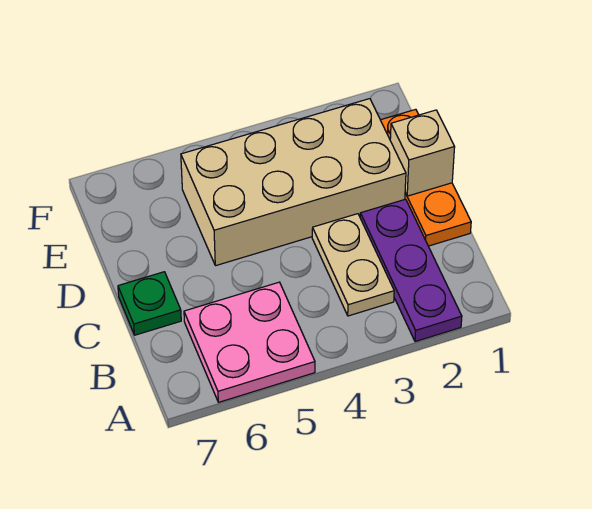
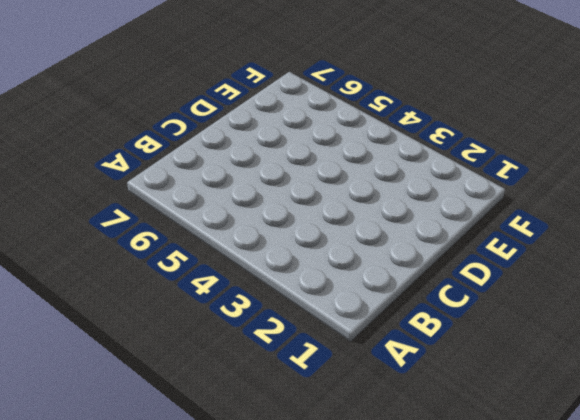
none -> purple 1x3 plate [360,199,462,342]
none -> pink 2x2 plate [184,282,315,402]

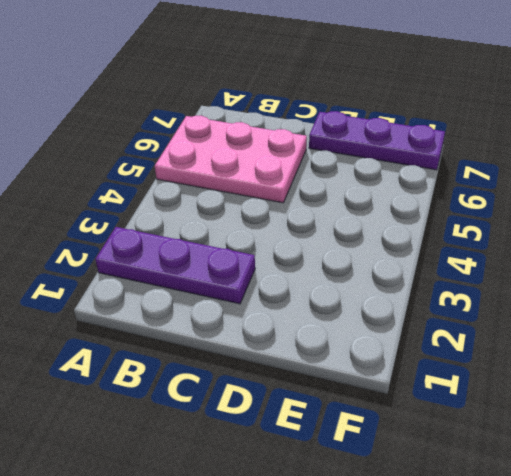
pink 2x3 plate [155,116,307,203] -> pink 2x2 plate [184,282,315,402]
purple 1x3 plate [309,111,445,170] -> none
none -> tan 1x2 plate [312,214,394,316]
none -> orange 1x3 plate [381,109,471,246]

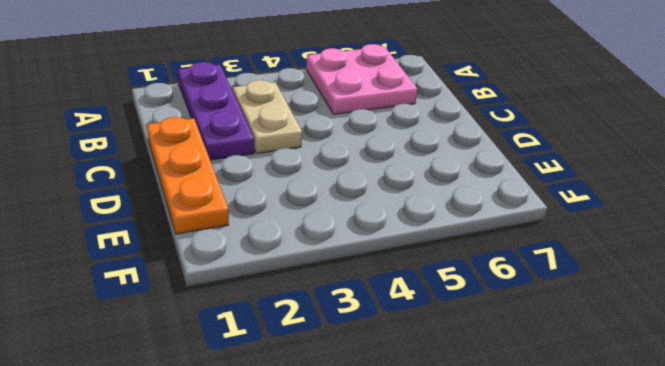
none -> green 1x1 plate [118,272,181,335]
none -> tan 2x4 brick [181,99,406,266]

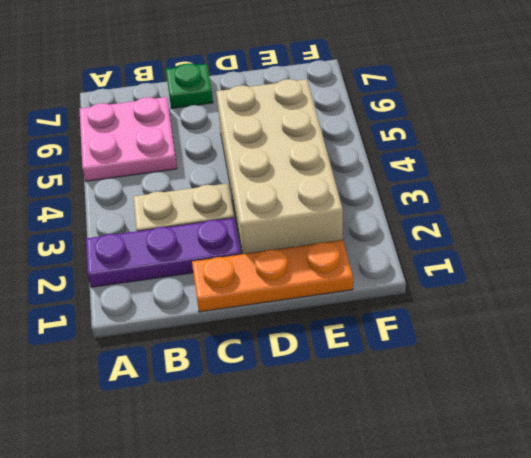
none -> tan 1x1 brick [390,110,455,196]

